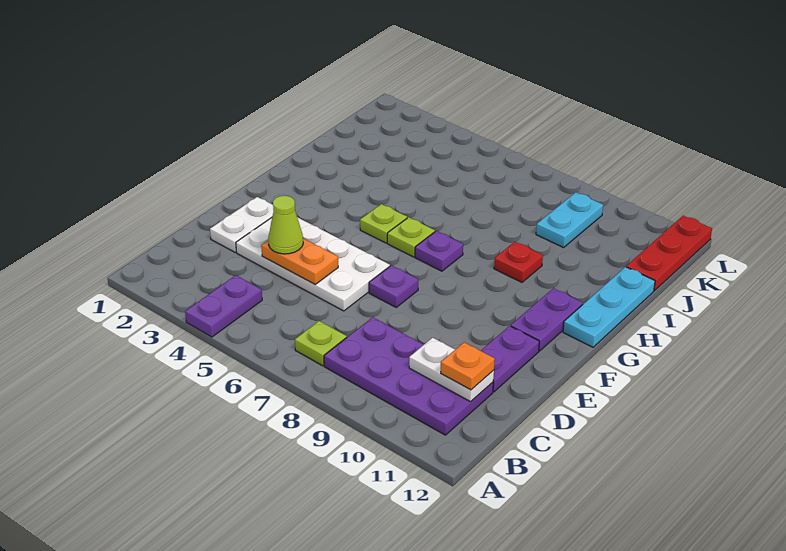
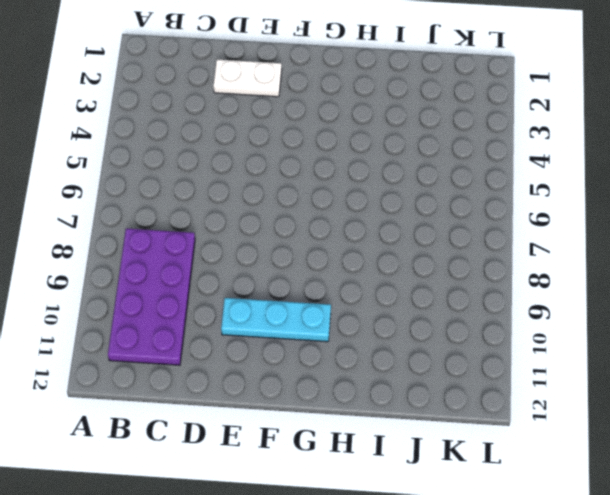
cyan 1x3 plate [221,298,331,342] -> cyan 1x3 plate moved to [563,267,655,347]
none -> purple 1x2 plate [185,275,262,337]
none -> lime 1x1 plate [295,321,347,366]
none -> white 2x4 plate [236,217,390,311]

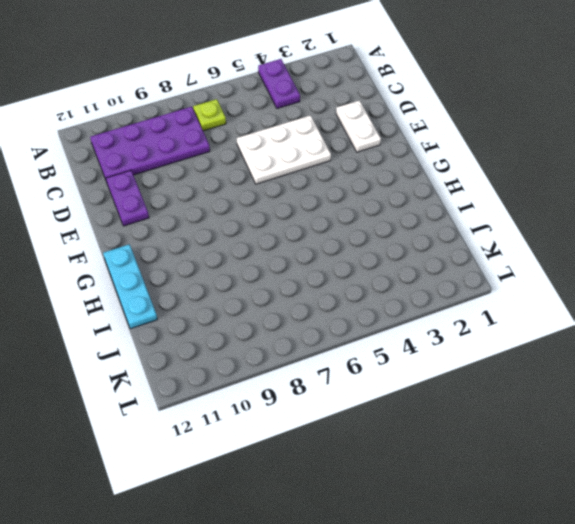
white 2x3 plate [237,115,331,184] -> white 2x4 plate [236,217,390,311]
none -> purple 1x1 plate [369,265,418,307]
none -> purple 1x2 plate [511,288,583,351]
none -> lime 1x1 plate [360,204,407,243]

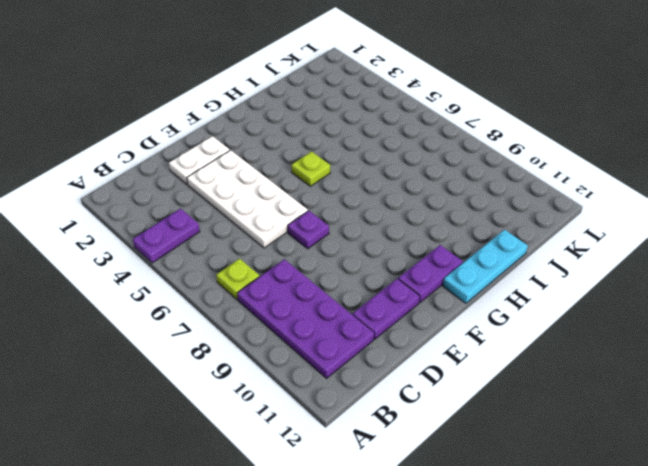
none -> lime 1x1 plate [387,217,435,257]
none -> purple 1x1 plate [415,231,463,271]
none -> red 1x1 plate [494,242,543,282]

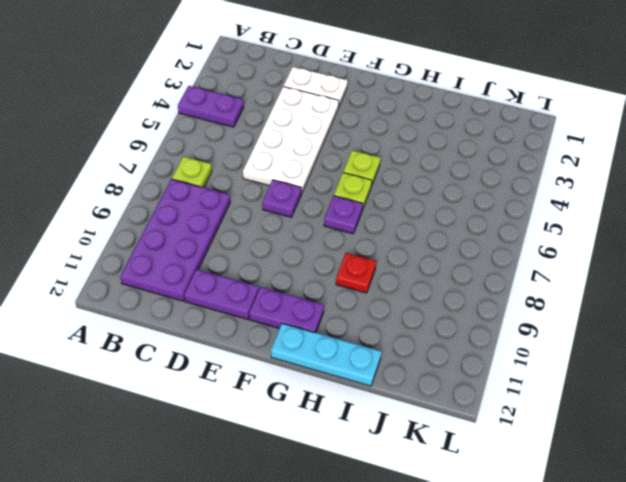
none -> cyan 1x2 plate [536,192,603,248]
none -> red 1x3 plate [626,216,712,291]
none -> white 1x2 plate [409,338,494,402]

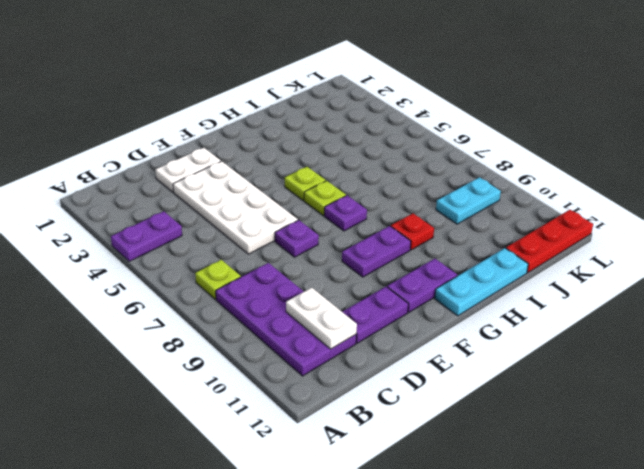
purple 1x2 plate [342,226,411,277] -> none
none -> orange 1x2 plate [261,238,338,284]
none -> orange 1x1 plate [441,342,495,390]
none -> lime 1x1 cone [268,196,303,254]

